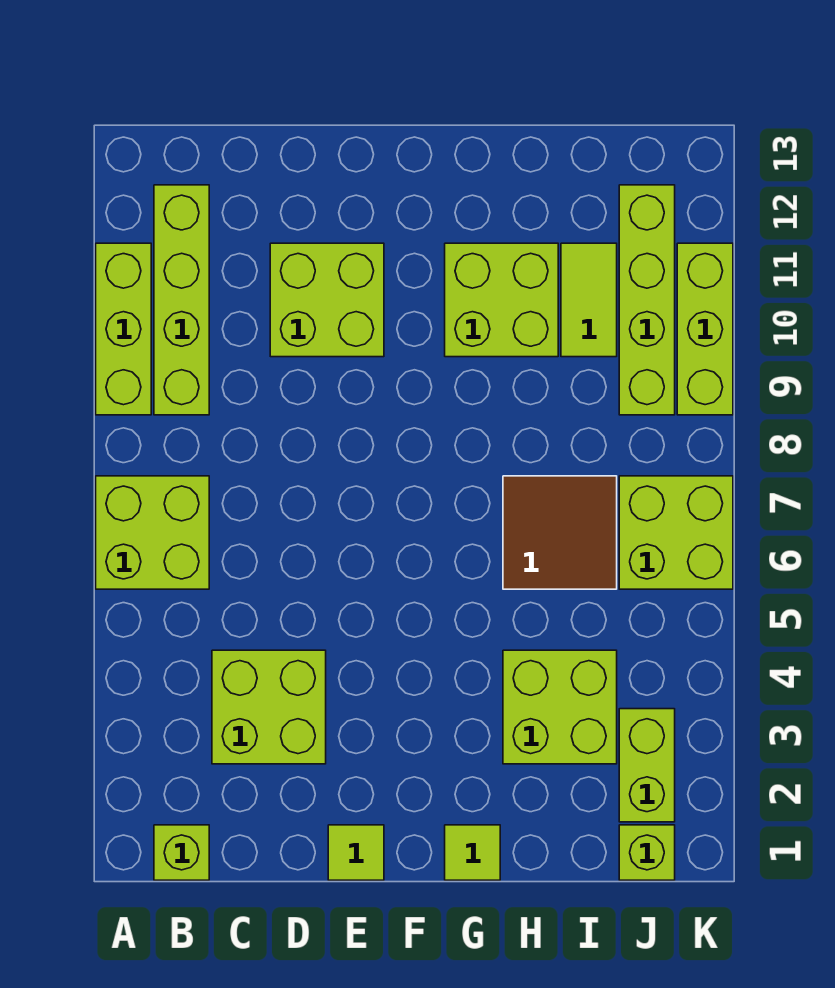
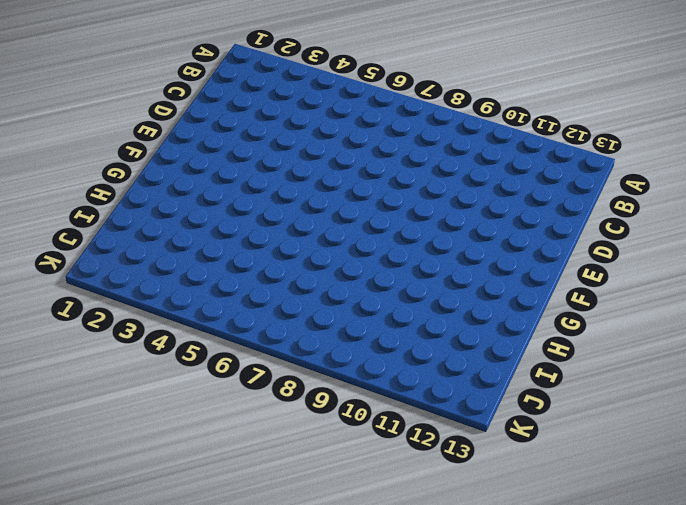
none -> lime 2x2 brick [96,476,209,589]
none -> lime 1x3 brick [96,243,151,415]
none -> lime 1x1 brick [154,825,209,880]

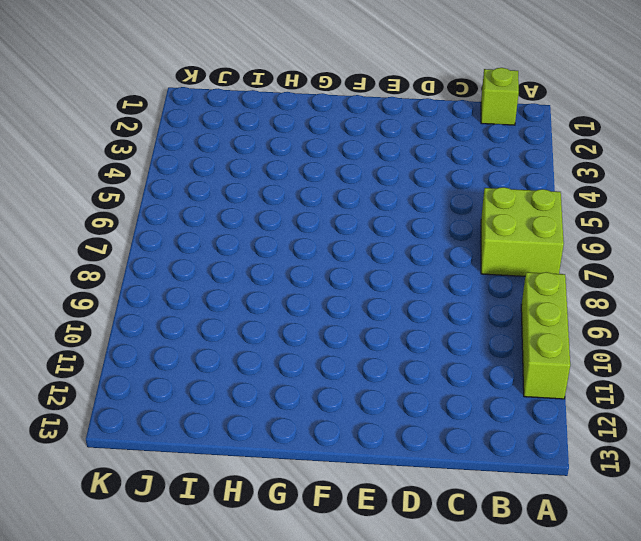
none -> lime 1x4 brick [154,185,209,415]
none -> lime 2x2 brick [212,650,326,764]
none -> lime 2x2 brick [270,243,384,357]

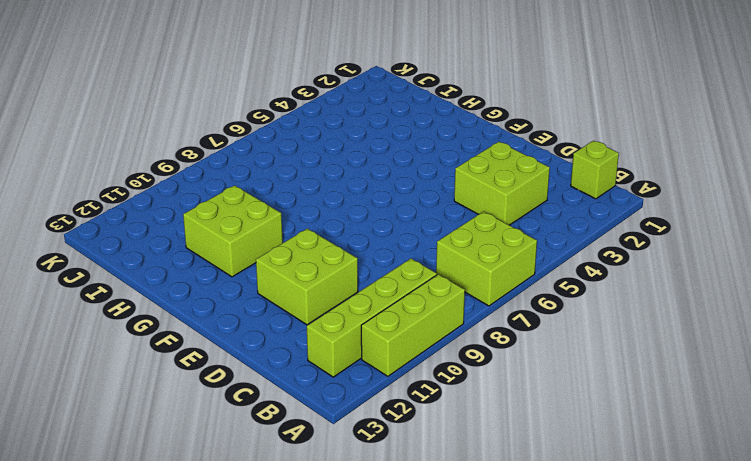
none -> lime 1x1 tile [328,825,384,880]
none -> lime 1x1 tile [445,825,500,880]
none -> lime 2x2 brick [503,650,617,764]

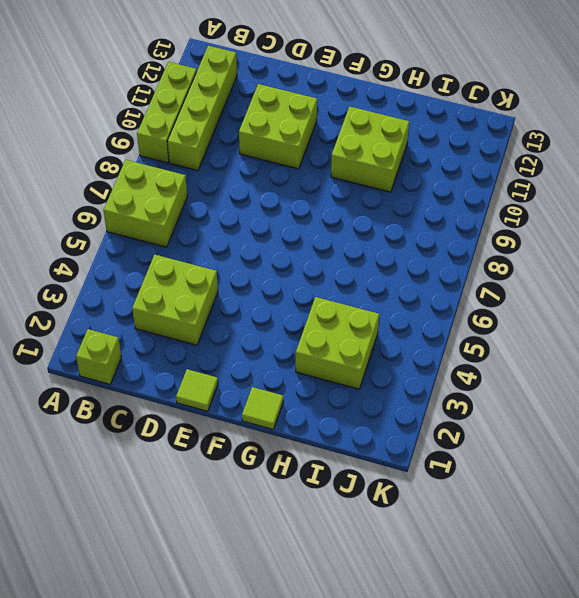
none -> brown 2x2 tile [503,476,617,589]
none -> lime 1x2 tile [561,243,617,357]
none -> lime 1x1 brick [619,825,675,880]

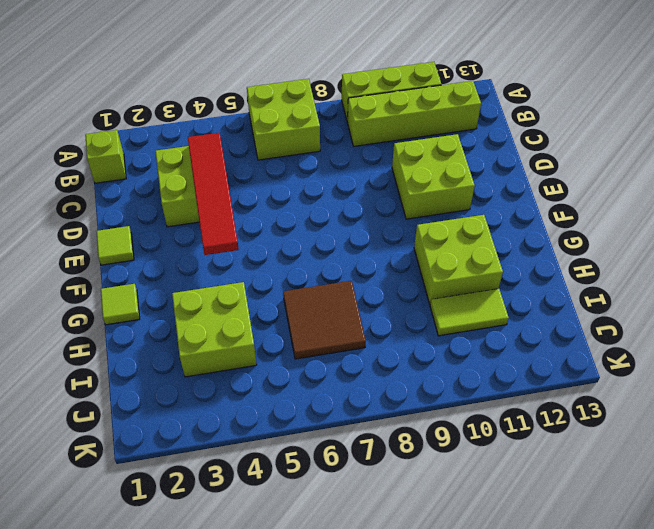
red 1x4 tile [188,133,239,255] -> none
none -> lime 1x1 brick [619,825,675,880]
none -> lime 1x2 brick [619,709,675,822]
none -> lime 2x2 brick [619,476,733,589]

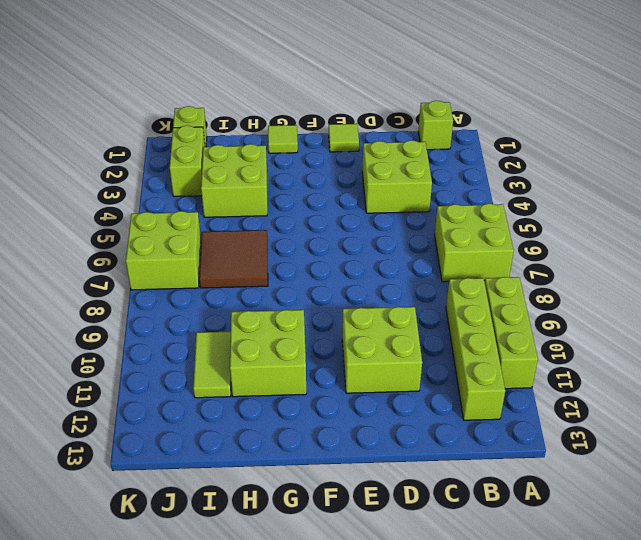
none -> lime 1x4 brick [619,185,675,415]
none -> lime 1x3 brick [677,243,733,415]

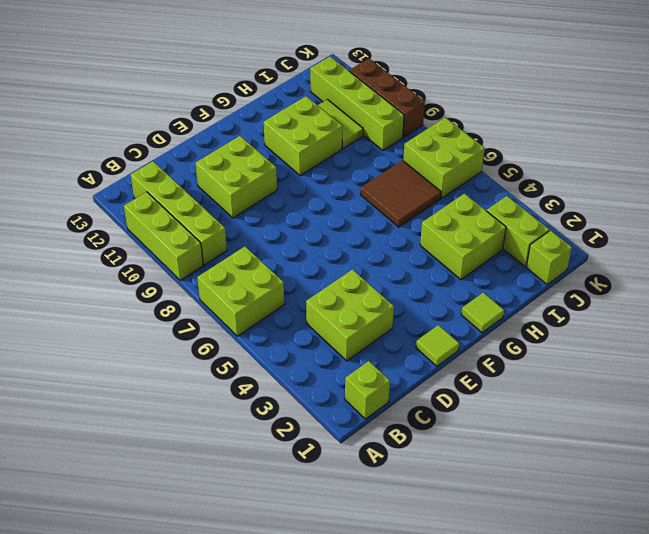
brown 1x3 brick [349,59,425,137] -> lime 1x3 brick [677,243,733,415]

